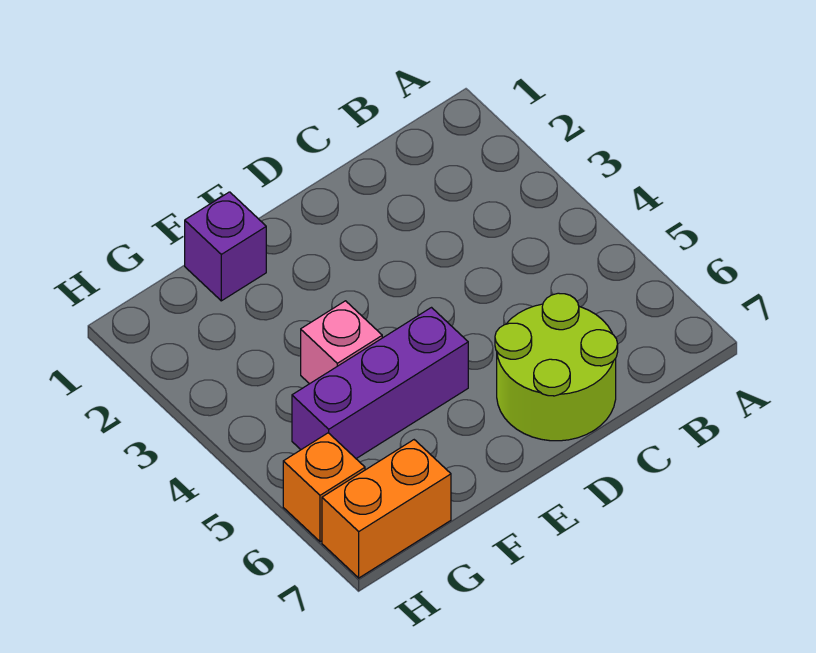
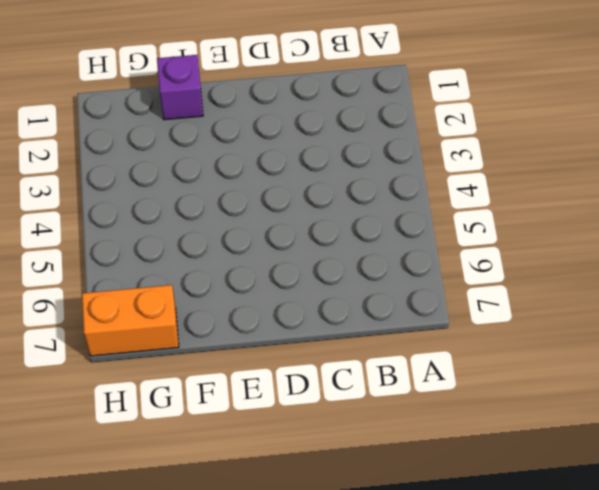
none -> lime 2x2 round brick [495,293,618,441]
none -> purple 1x3 brick [292,308,468,459]

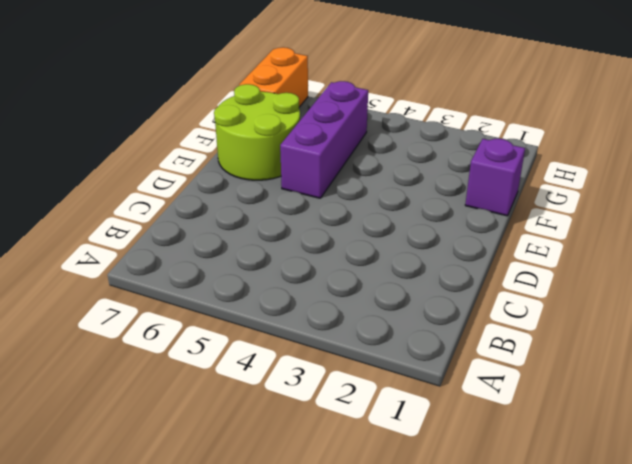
lime 2x2 round brick [214,84,300,180] -> lime 2x2 round brick moved to [495,293,618,441]
none -> pink 1x1 brick [301,301,382,384]
none -> orange 1x1 brick [283,433,365,542]

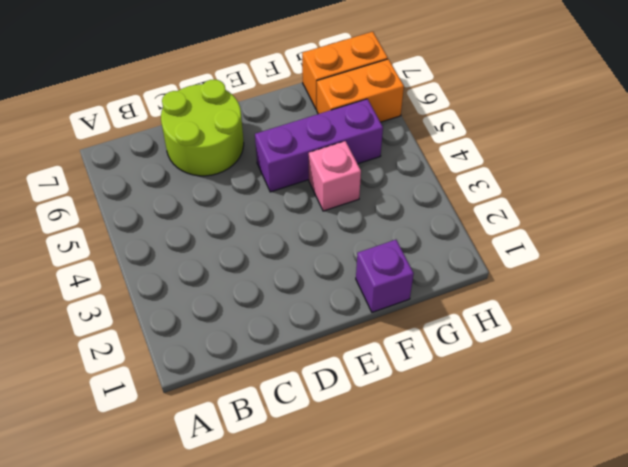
orange 1x2 brick [317,59,404,122] -> orange 1x1 brick [283,433,365,542]

